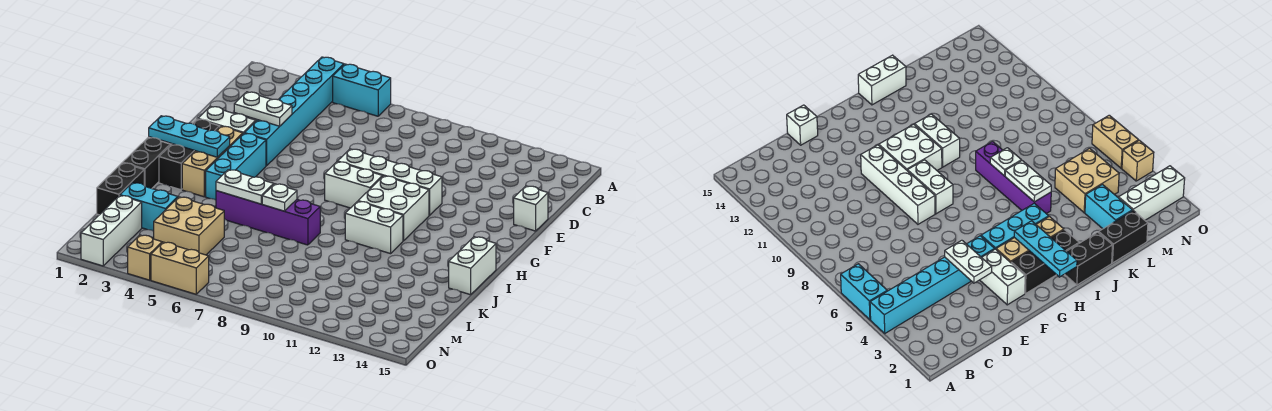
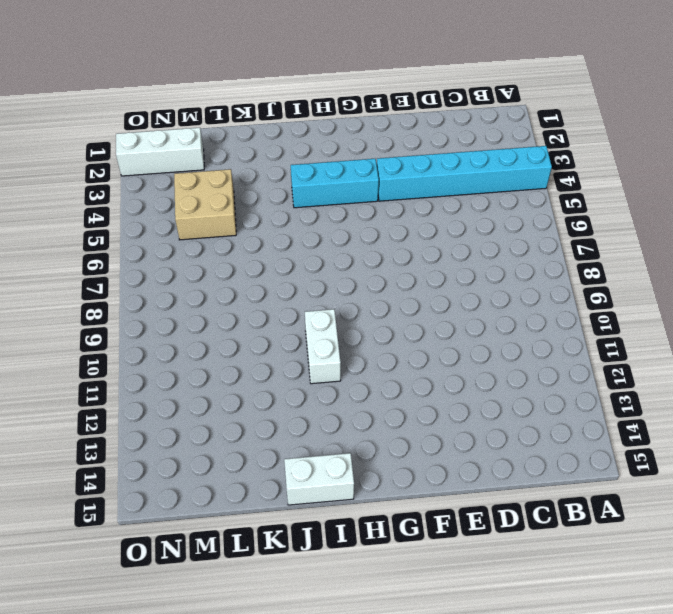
none -> cyan 1x2 brick [333,64,391,116]
none -> white 1x1 brick [514,186,548,231]
none -> white 1x2 brick [198,106,256,134]

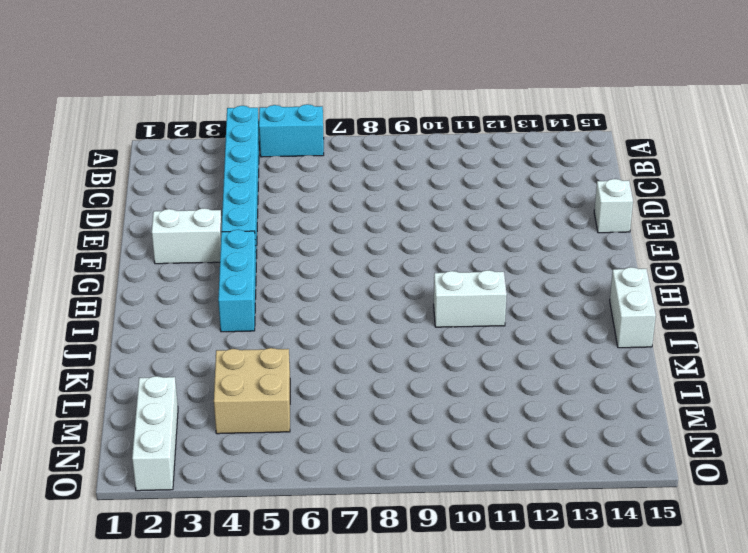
none -> white 1x4 brick [338,149,442,215]
none -> black 1x3 brick [159,119,220,190]
none -> tan 1x3 brick [182,126,243,197]

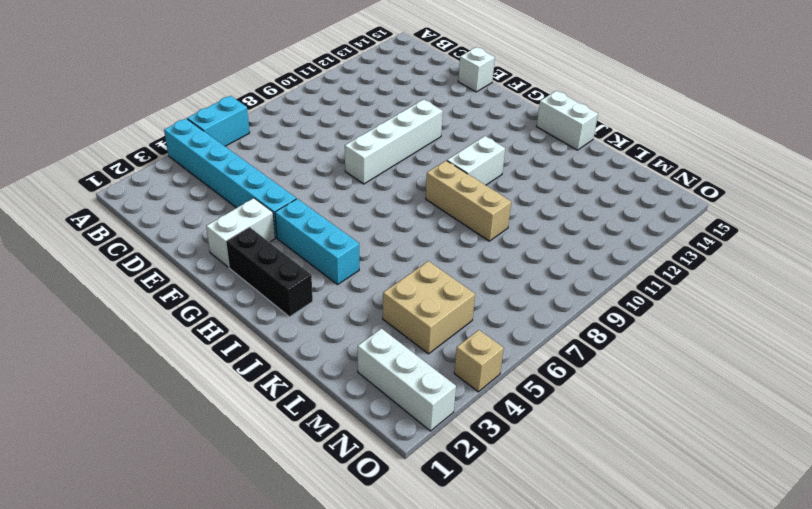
tan 1x3 brick [426,161,511,241] -> tan 1x3 brick moved to [182,126,243,197]
none -> white 1x2 brick [325,162,382,208]
none -> white 2x2 brick [359,176,429,241]
none -> black 1x2 brick [123,137,170,188]

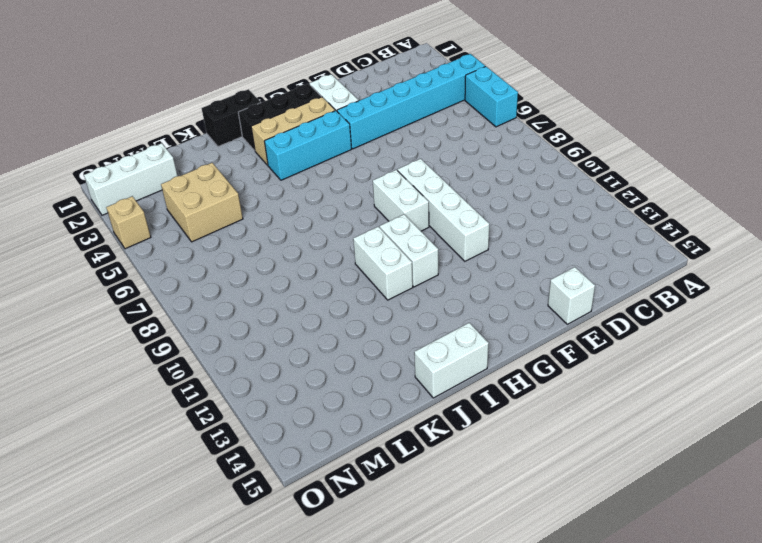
white 1x2 brick [380,214,438,287] -> white 2x2 brick [359,176,429,241]
none -> purple 1x4 brick [216,191,320,245]
none -> black 1x2 brick [97,163,144,215]
none -> cyan 1x2 brick [120,183,178,231]

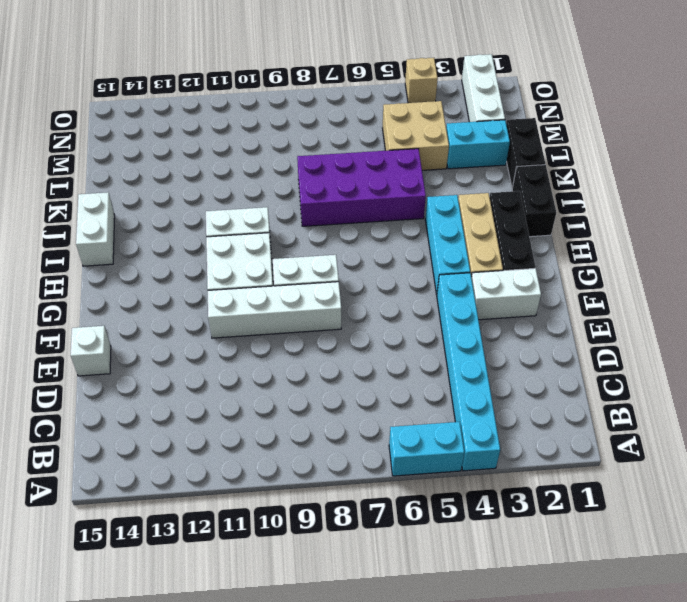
purple 2x4 brick [297,149,426,226] -> purple 1x4 brick [216,191,320,245]
none -> tan 1x2 brick [151,242,209,294]
none -> white 1x2 plate [234,92,292,126]
none -> cyan 1x3 plate [149,116,230,157]

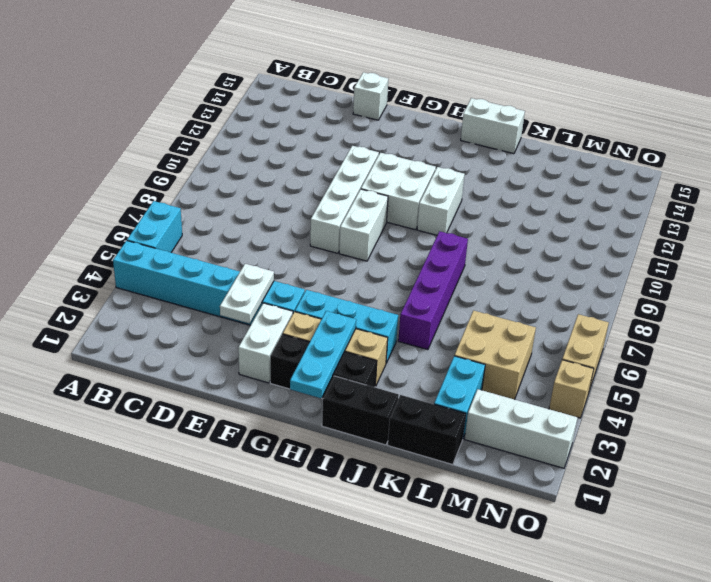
none -> white 1x2 plate [216,170,274,204]
none -> white 1x1 plate [262,184,297,211]

